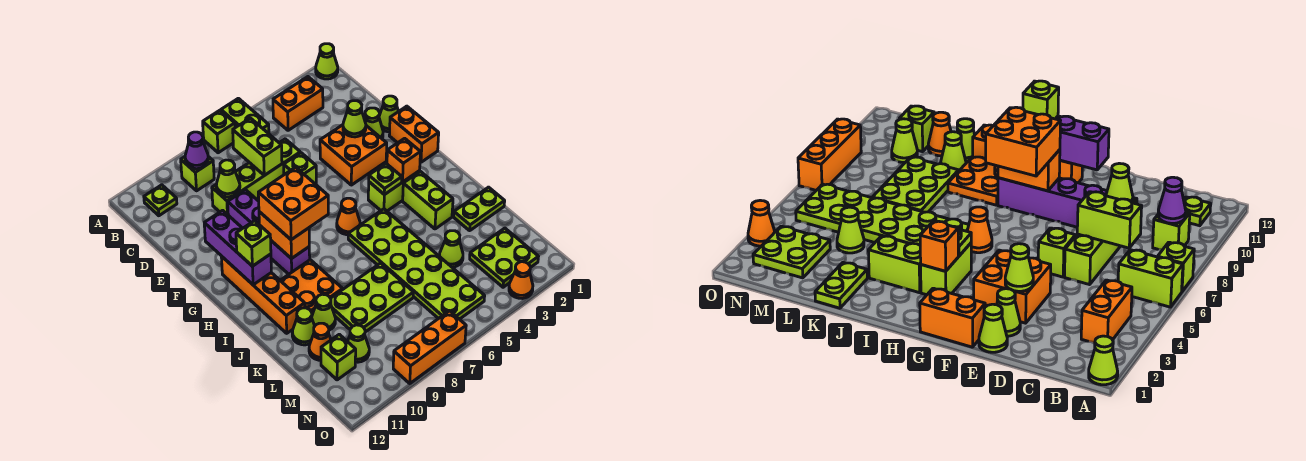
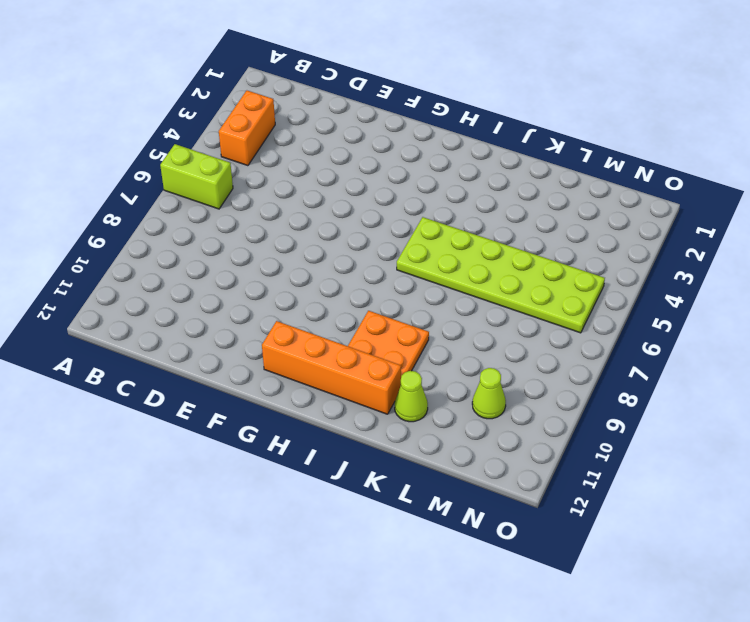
none -> lime 1x1 cone [316,44,338,79]
none -> lime 1x1 brick [203,110,235,153]
none -> lime 1x1 brick [181,157,214,191]
none -> lime 1x1 plate [144,185,177,216]

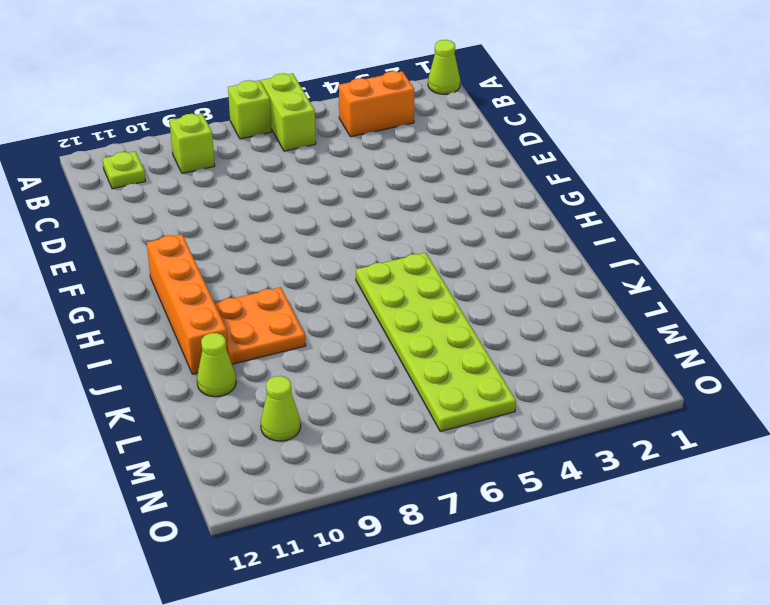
none -> lime 1x4 brick [212,139,300,215]
none -> lime 1x1 cone [379,96,398,132]
none -> lime 1x1 cone [365,108,383,138]
none -> orange 2x2 brick [320,125,387,185]

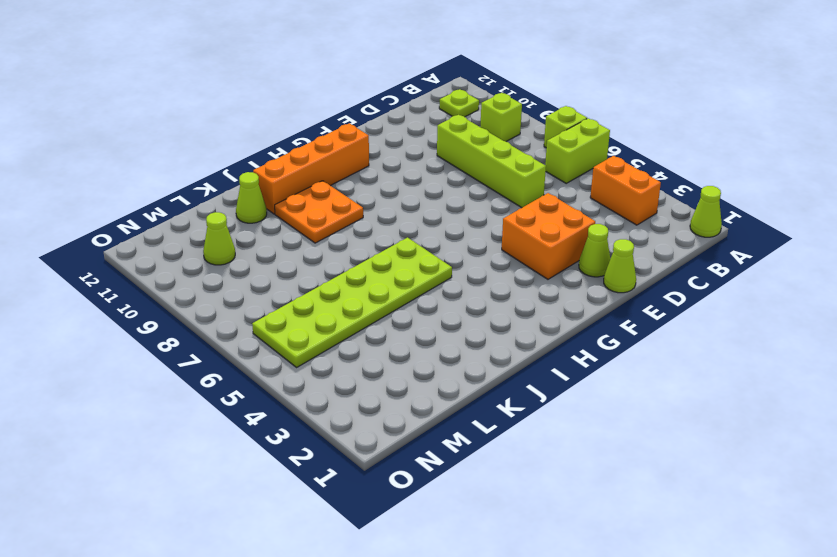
none -> lime 1x1 brick [284,153,316,184]
none -> purple 1x4 brick [228,190,310,274]
none -> orange 1x2 brick [389,106,439,162]
none -> lime 1x2 brick [368,171,420,211]

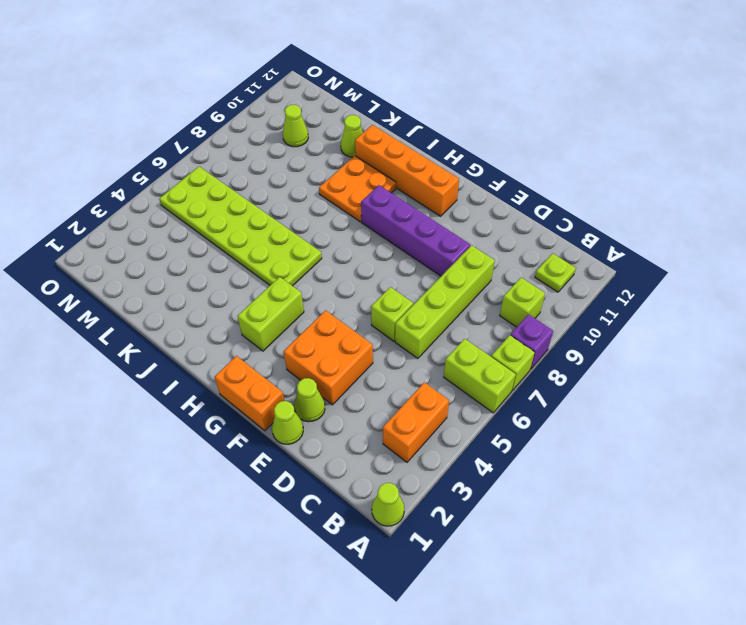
purple 1x1 brick [510,314,553,369] -> none
none -> orange 1x1 cone [337,198,360,235]
none -> lime 1x2 brick [403,171,453,229]
none -> lime 1x2 plate [454,187,505,231]
none -> lime 2x3 plate [331,263,414,332]

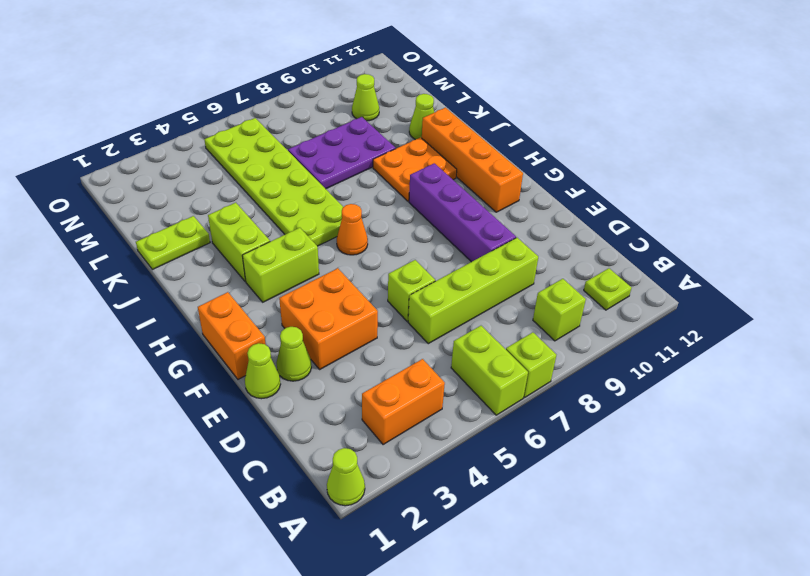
purple 2x3 plate [288,117,396,189] -> lime 2x3 plate [331,263,414,332]
none -> lime 1x1 cone [312,294,335,330]
none -> lime 1x1 cone [440,231,463,267]
none -> orange 1x1 cone [309,323,331,360]
none -> lime 2x2 plate [470,228,538,287]

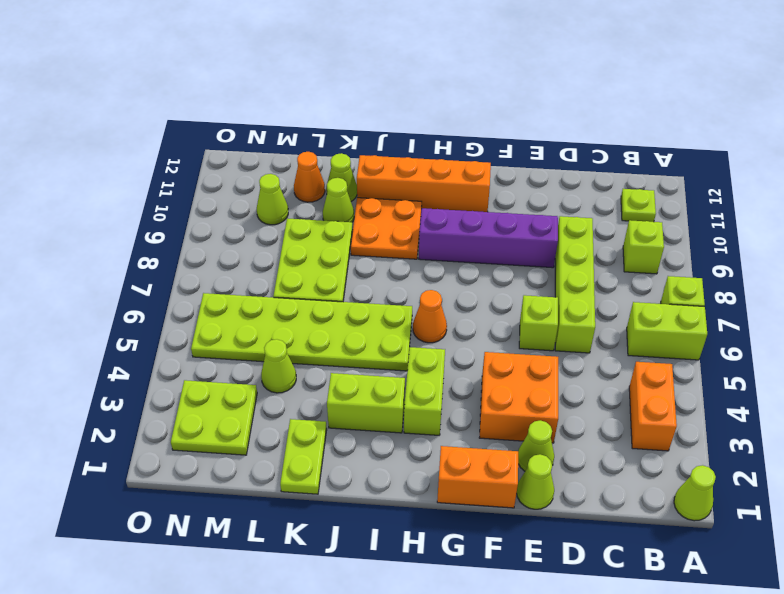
none -> lime 1x1 brick [321,334,356,380]
none -> orange 1x1 cone [509,262,533,299]
none -> orange 1x3 brick [393,311,466,383]
none -> purple 1x1 cone [185,132,208,169]

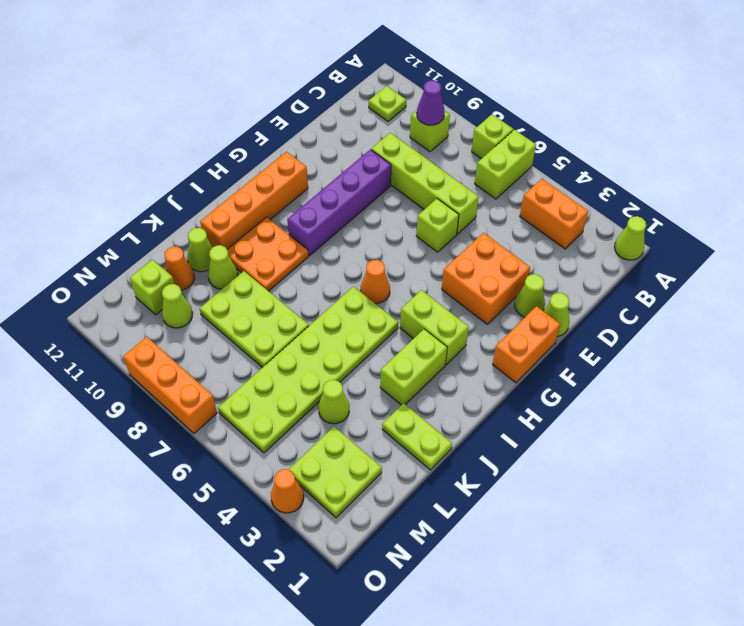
none -> lime 1x2 brick [233,118,282,175]
none -> lime 1x1 cone [216,160,240,197]
none -> lime 1x1 cone [343,101,366,137]
none -> purple 1x3 brick [204,210,271,285]

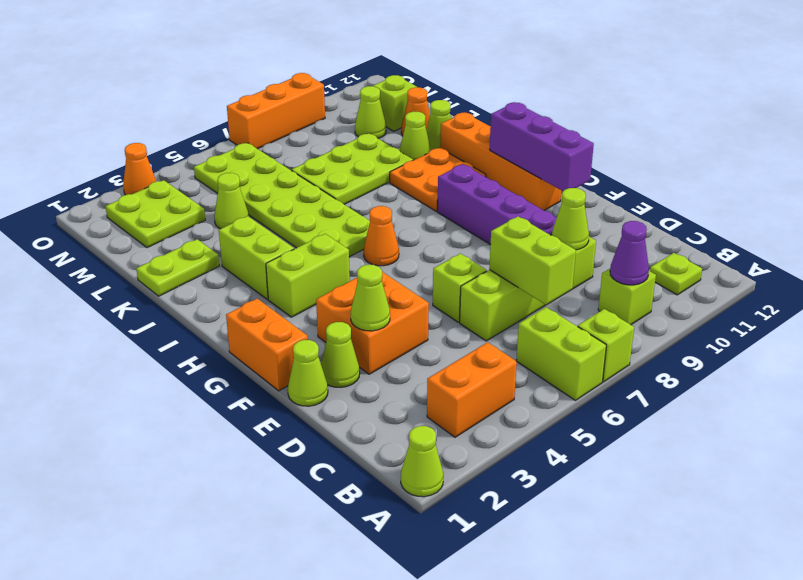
none -> orange 1x2 brick [259,212,309,259]
none -> orange 1x1 brick [387,138,420,182]
none -> lime 1x1 plate [369,164,402,195]
none -> orange 2x2 brick [258,167,328,240]

